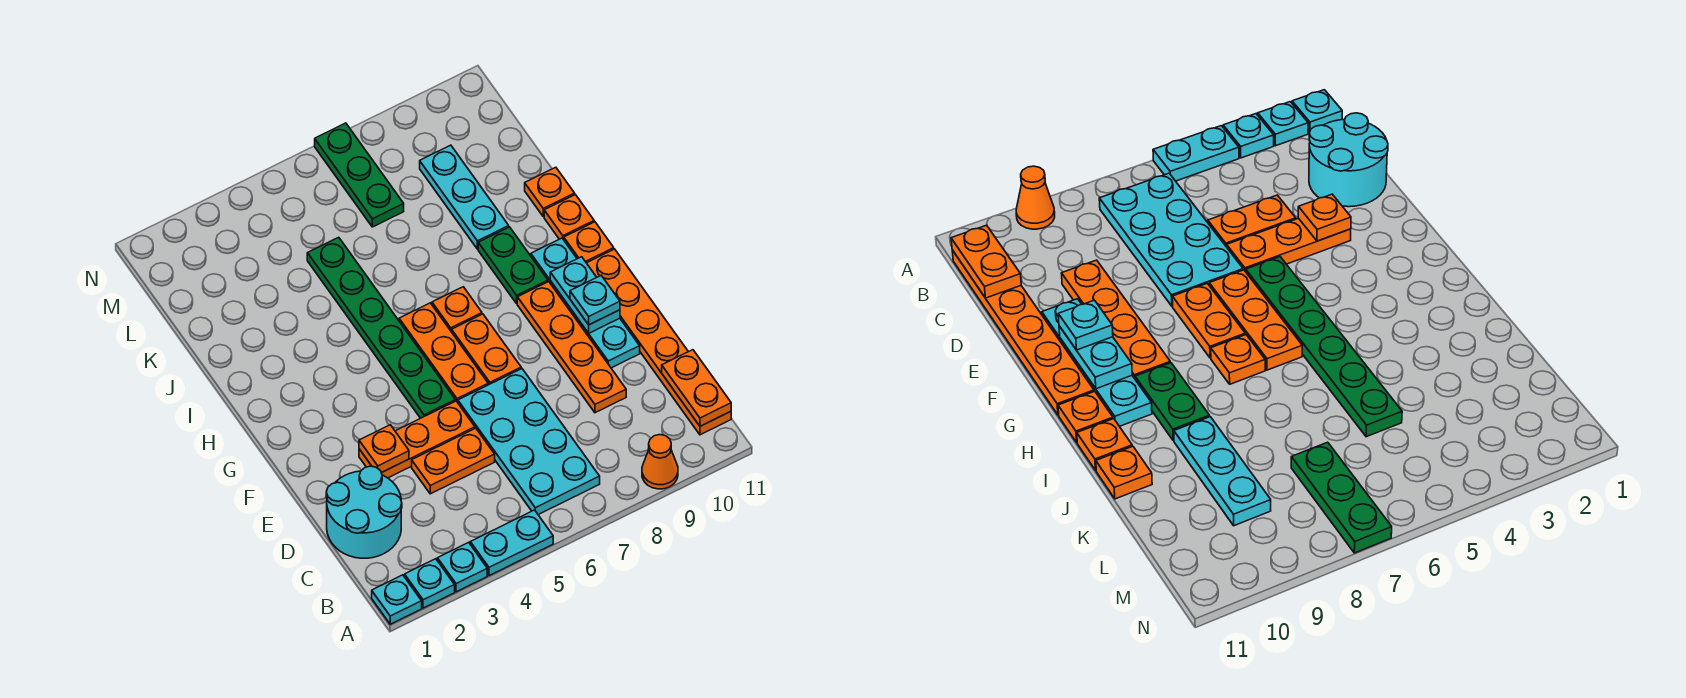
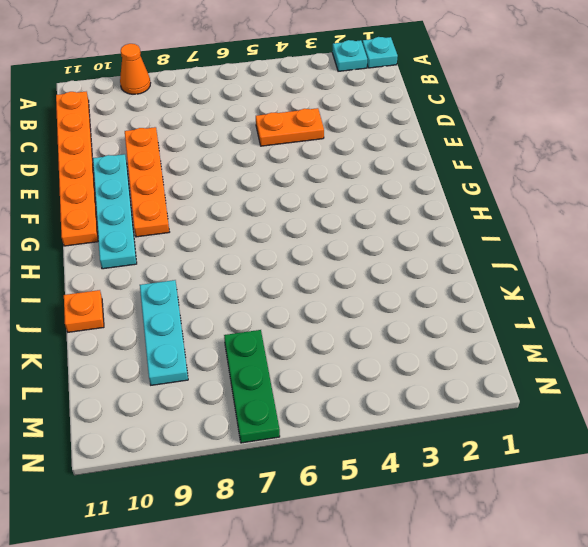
none -> cyan 1x1 plate [437,542,487,592]
none -> cyan 1x2 plate [470,510,553,576]
none -> cyan 2x4 plate [458,369,600,515]

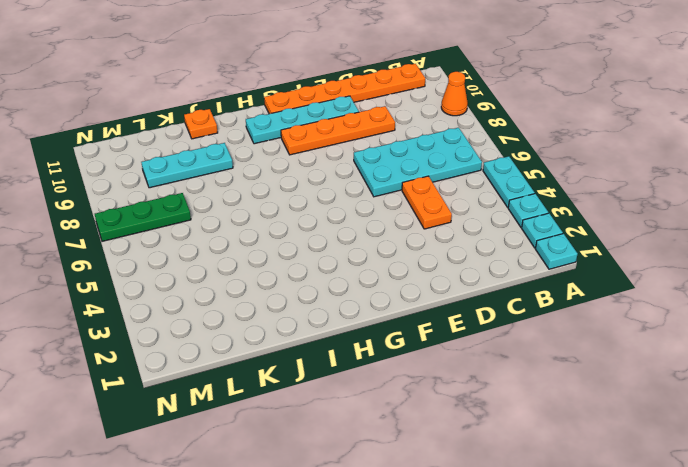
none -> cyan 2x2 round brick [326,466,402,558]
none -> orange 1x3 plate [359,401,475,478]
none -> green 1x6 plate [307,237,455,418]

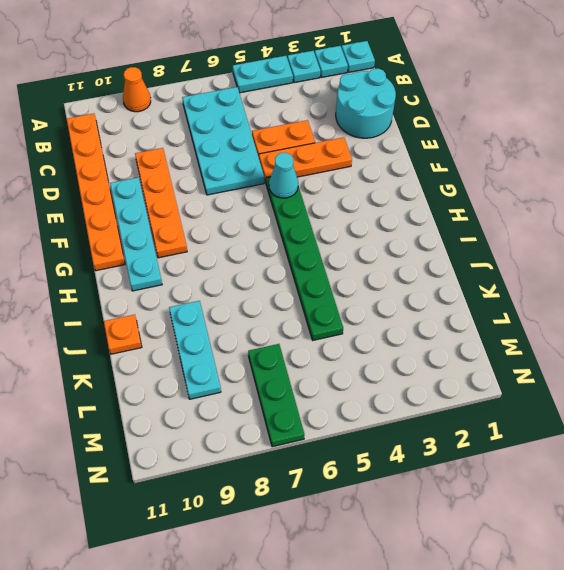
cyan 1x1 cone [269,153,298,198] -> none
none -> orange 1x3 plate [399,303,488,402]
none -> orange 1x2 plate [452,314,521,385]
none -> orange 1x1 plate [432,287,482,332]

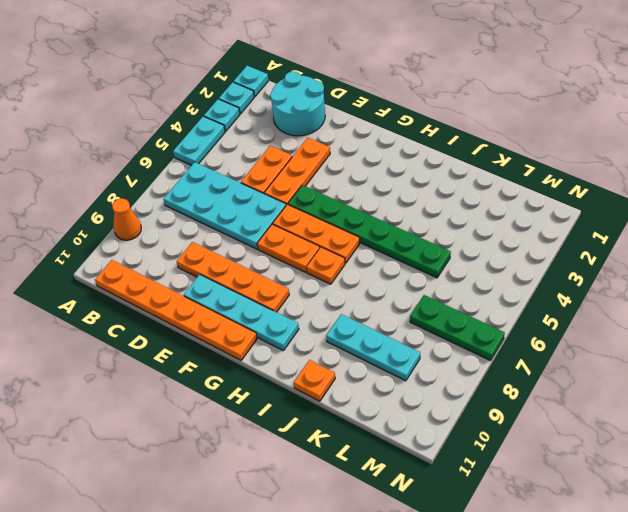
none -> green 1x2 plate [478,227,548,303]
none -> orange 1x1 plate [564,222,614,263]
none -> orange 1x1 plate [544,195,594,240]

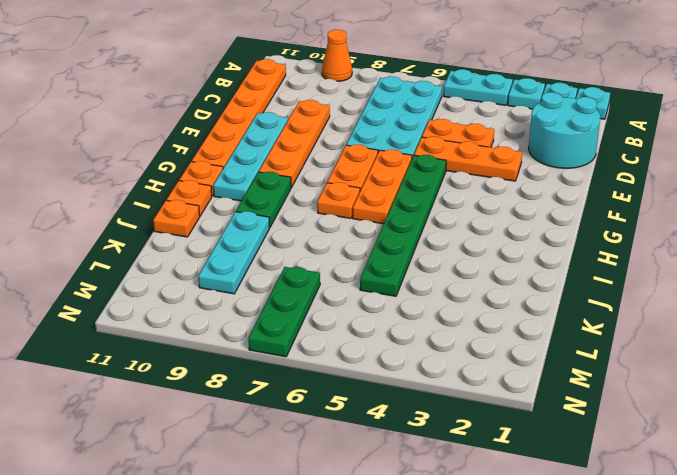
none -> orange 1x2 plate [662,350,731,426]
none -> orange 1x1 plate [359,425,409,473]
none -> cyan 1x2 plate [550,257,620,333]

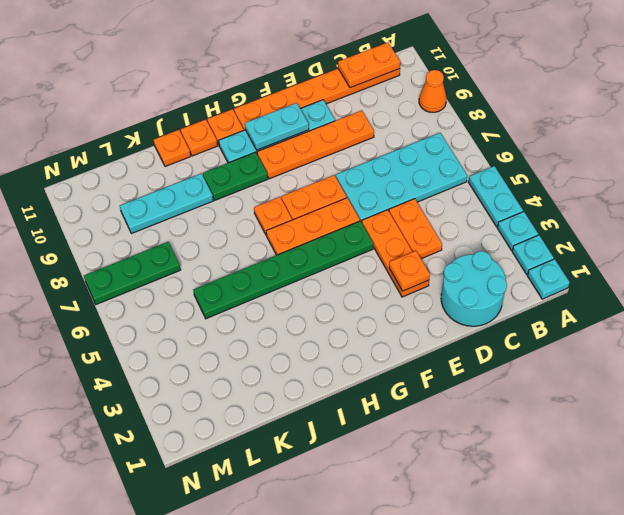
none -> cyan 1x1 plate [570,276,620,325]

